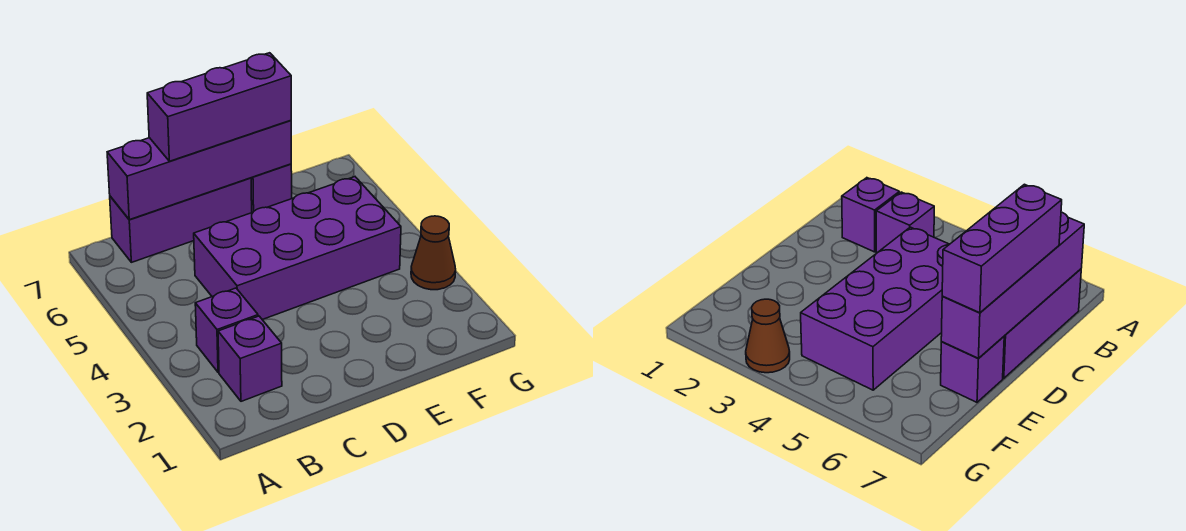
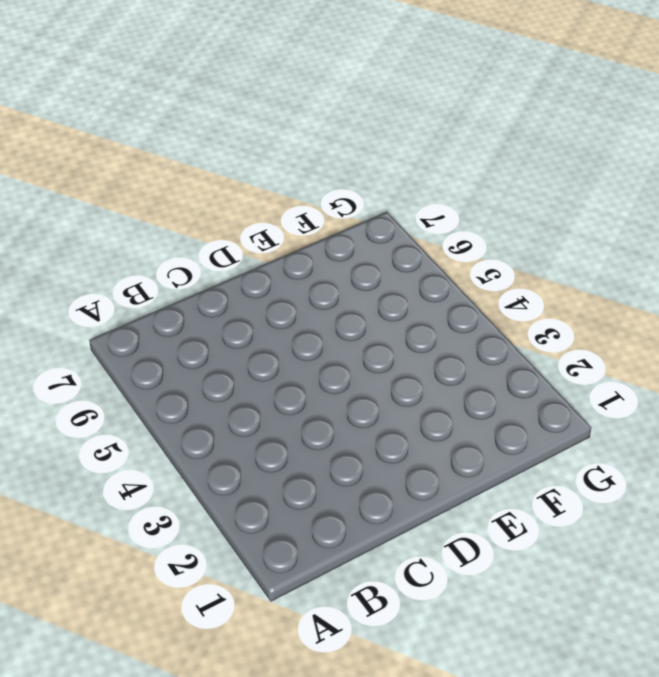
none -> purple 1x1 brick [218,316,282,401]
none -> purple 1x1 brick [195,288,258,372]

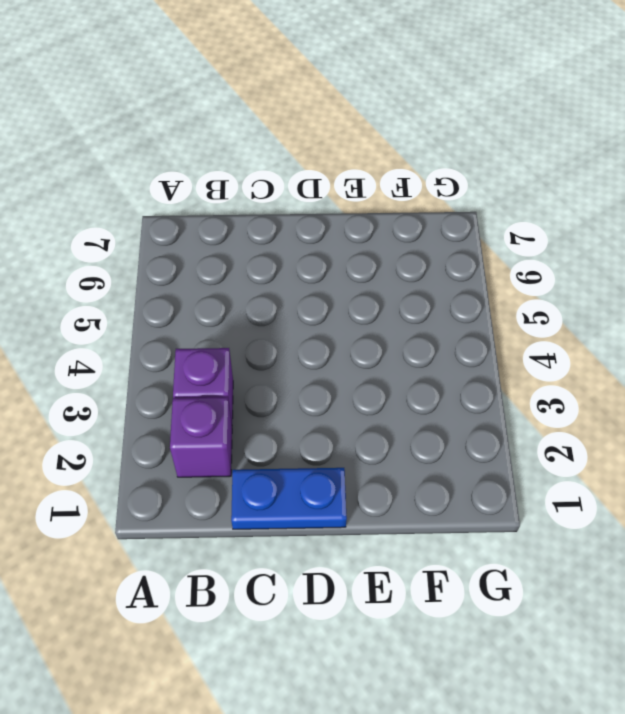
blue 1x2 plate [231,468,347,529] -> none
none -> purple 1x3 brick [110,178,252,262]
none -> purple 2x4 brick [194,177,401,320]

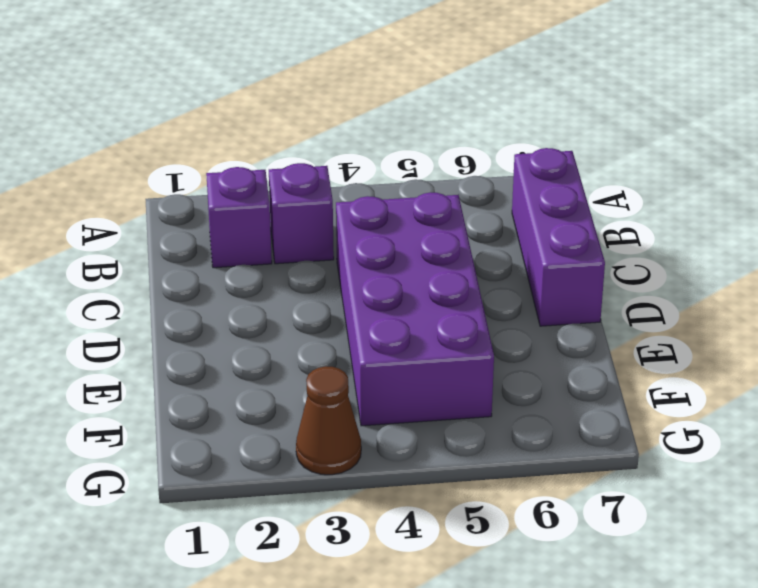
none -> purple 1x1 brick [251,164,292,212]
none -> purple 1x4 brick [107,121,291,220]

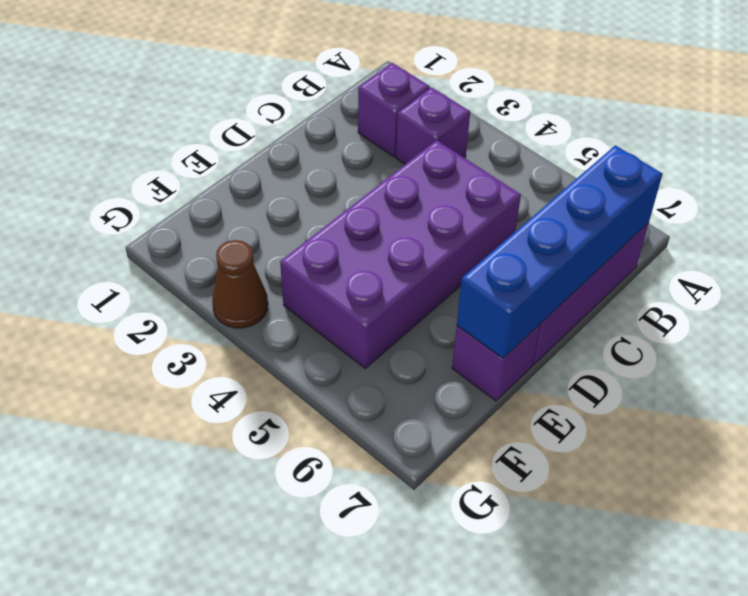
blue 1x4 brick [457,145,662,358] -> purple 1x4 brick [107,121,291,220]
none -> purple 1x3 brick [147,53,291,161]

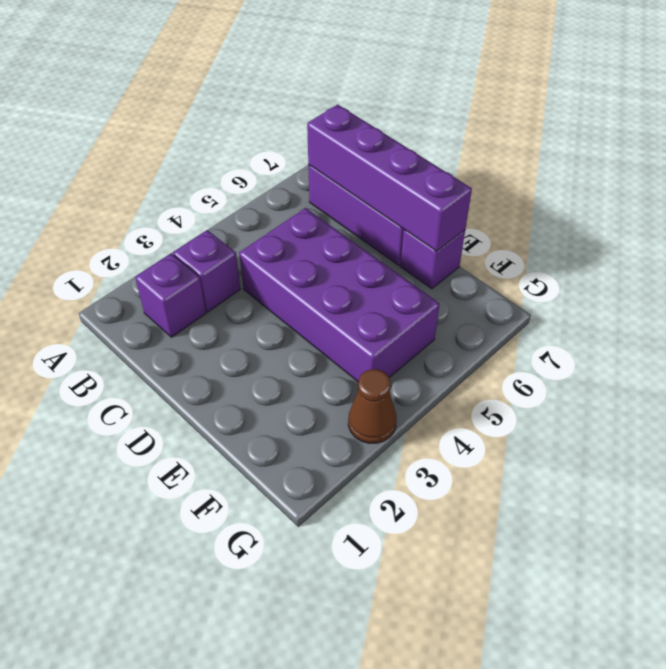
none -> purple 1x3 brick [147,53,291,161]

